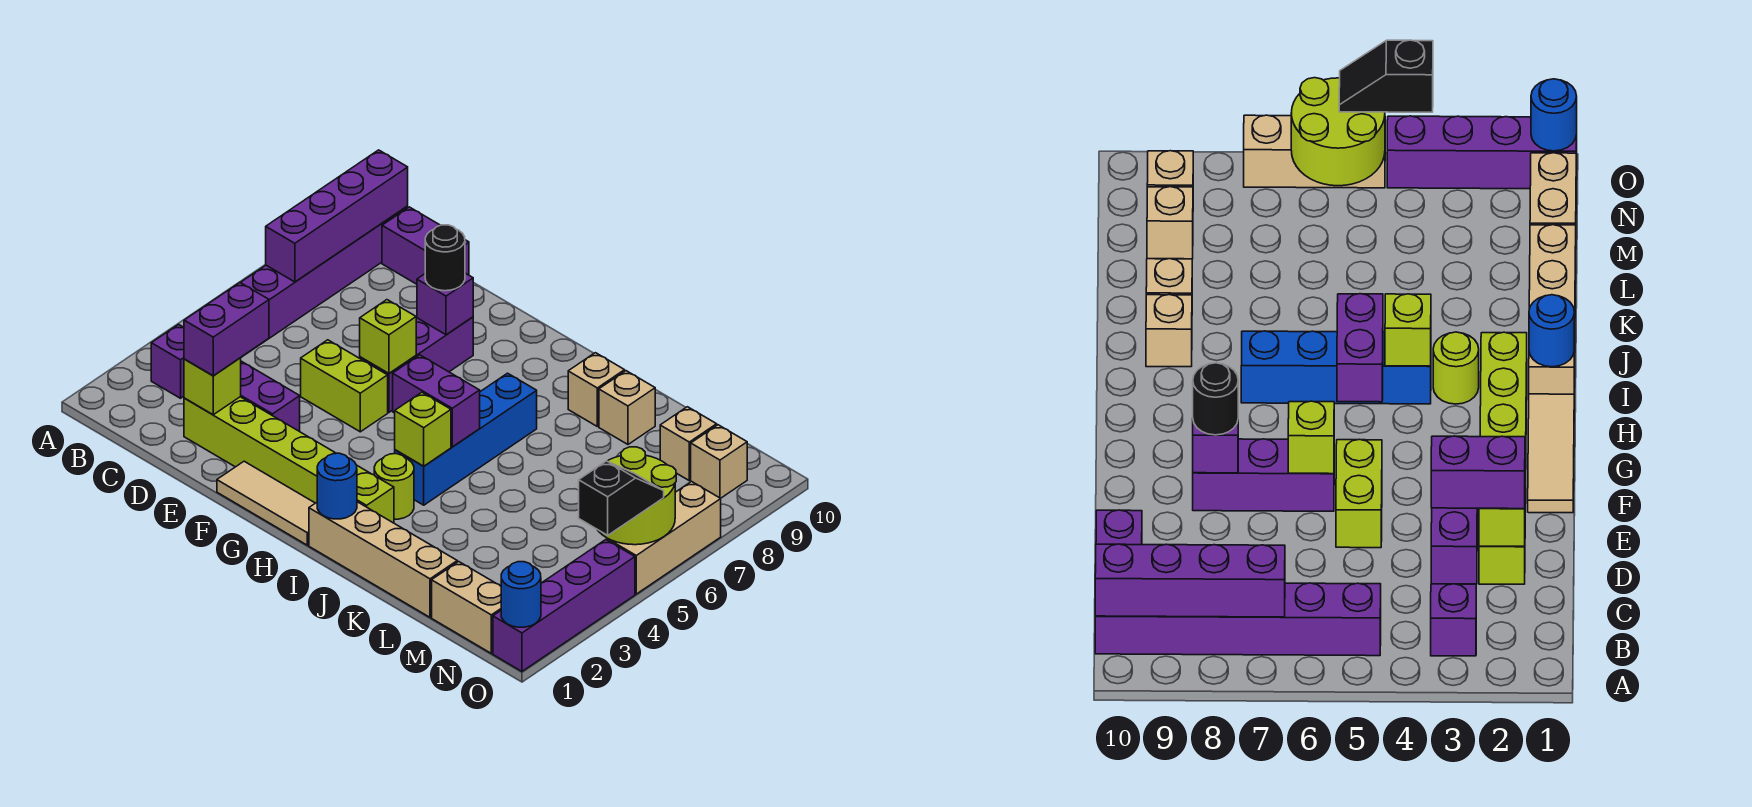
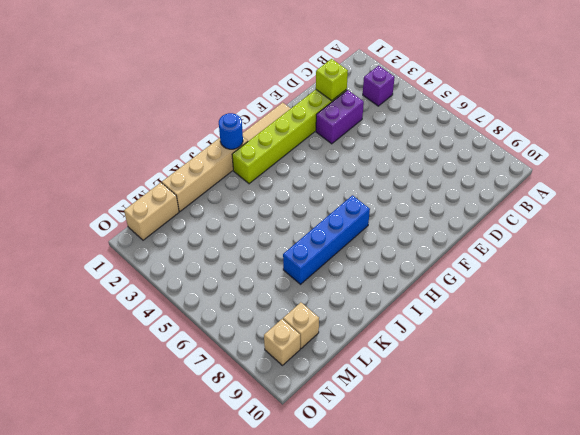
blue 1x4 brick [283,195,370,284] -> blue 1x4 brick turned to [395,373,537,505]
none -> purple 1x6 brick [241,206,408,357]
none -> purple 1x2 brick [382,207,469,284]
none -> lime 1x2 brick [301,340,388,432]
none -> purple 1x3 brick [360,317,473,412]

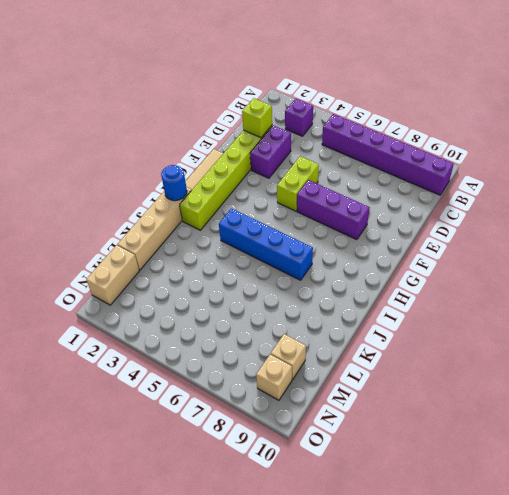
none -> purple 1x2 brick [382,207,469,284]
none -> lime 1x1 round brick [374,454,414,519]
none -> tan 1x1 brick [568,353,625,426]
none -> tan 1x1 brick [599,371,655,444]

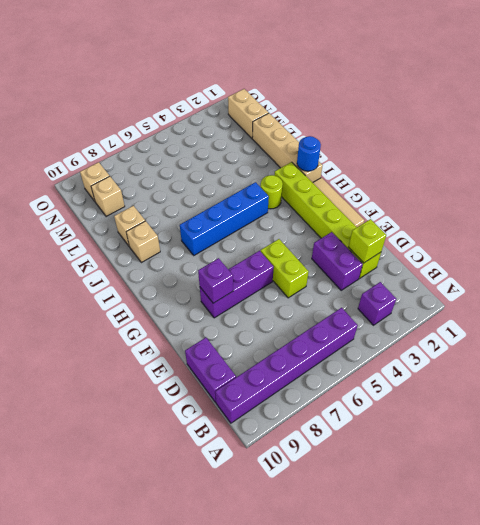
none -> purple 1x4 brick [493,540,635,671]
none -> tan 1x3 brick [607,482,721,594]
none -> purple 1x4 brick [266,150,408,282]
none -> lime 1x1 brick [360,300,416,373]

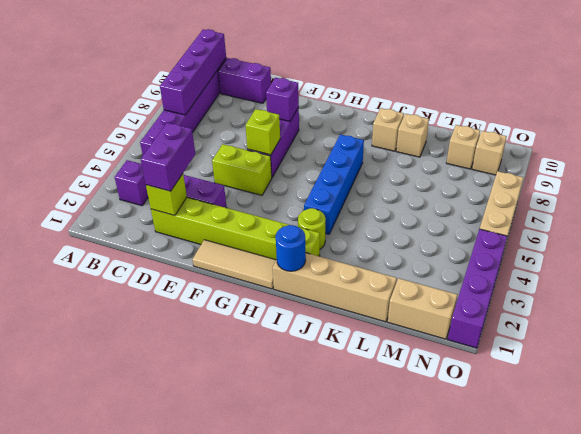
none -> purple 1x2 brick [393,355,480,447]
none -> lime 1x1 brick [395,392,451,466]
none -> lime 2x2 round brick [598,447,676,545]
none -> blue 1x1 round brick [501,562,541,627]

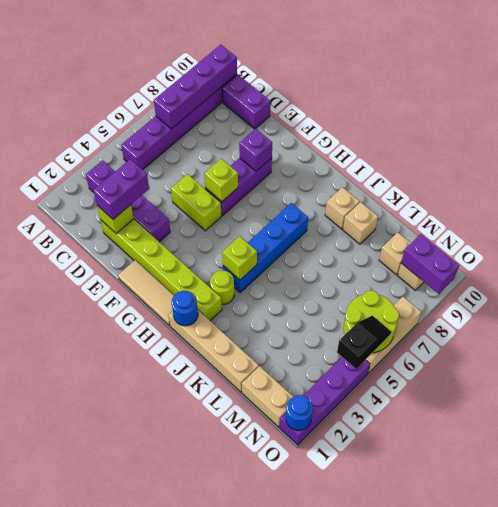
purple 1x2 brick [401,234,459,294] -> purple 1x2 brick moved to [393,355,480,447]
none -> black 1x1 round brick [425,225,465,291]

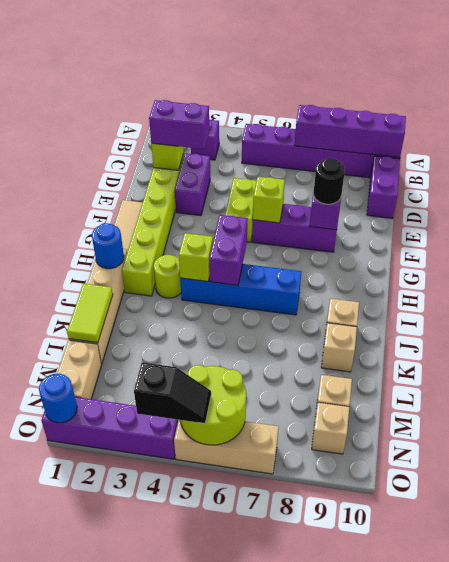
lime 1x2 tile [67,284,113,343] -> none

